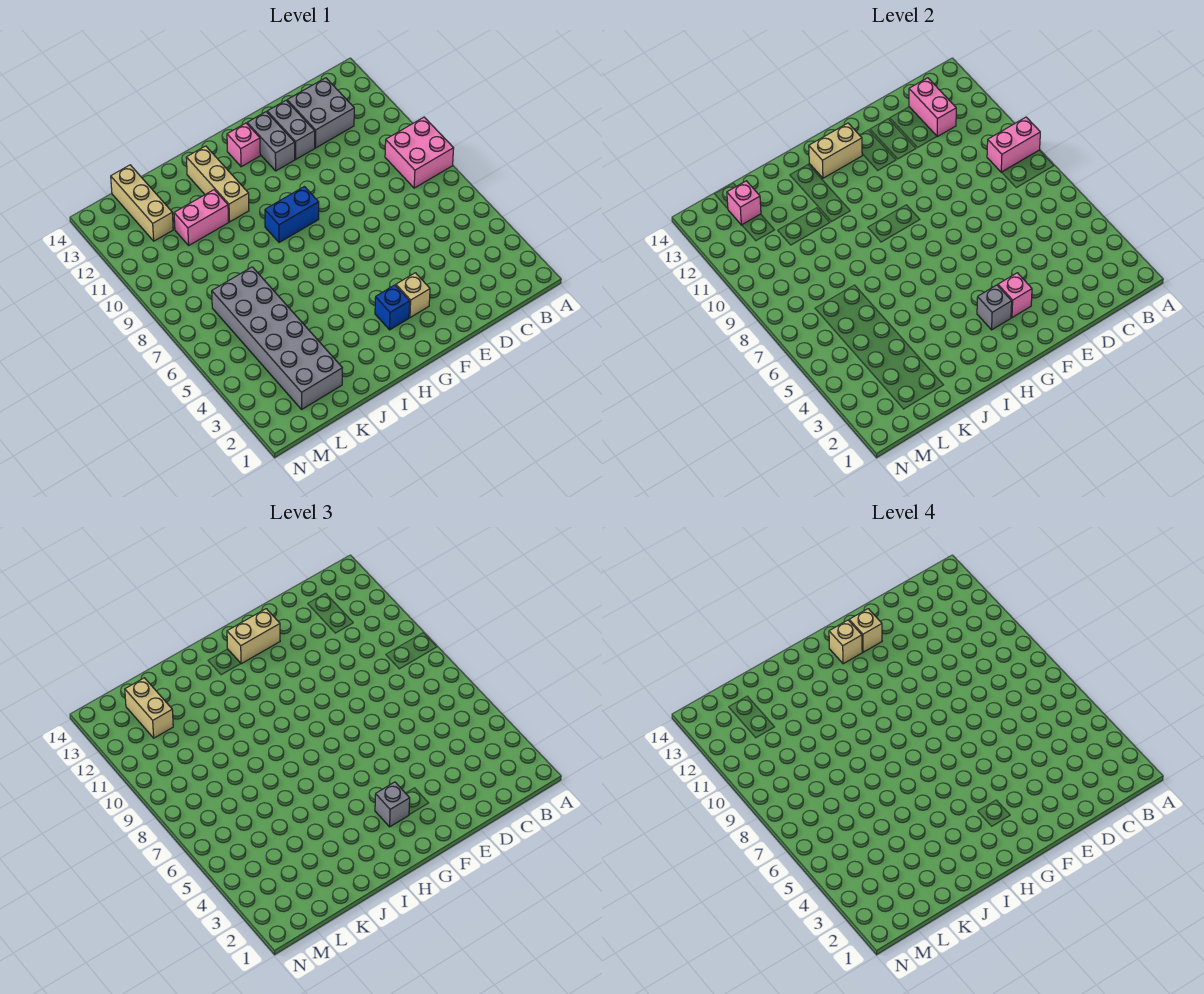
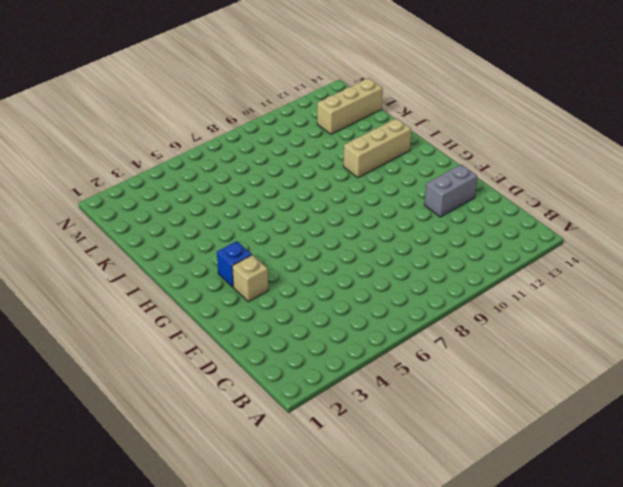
none -> pink 2x2 brick [385,117,454,188]
none -> grey 2x2 brick [287,78,354,148]
none -> grey 1x2 brick [247,112,295,171]

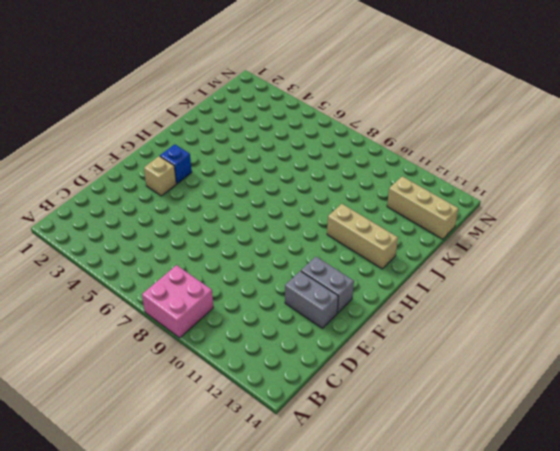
none -> grey 2x2 brick [287,78,354,148]
none -> blue 1x2 brick [265,187,319,243]
none -> pink 1x1 brick [227,123,260,167]

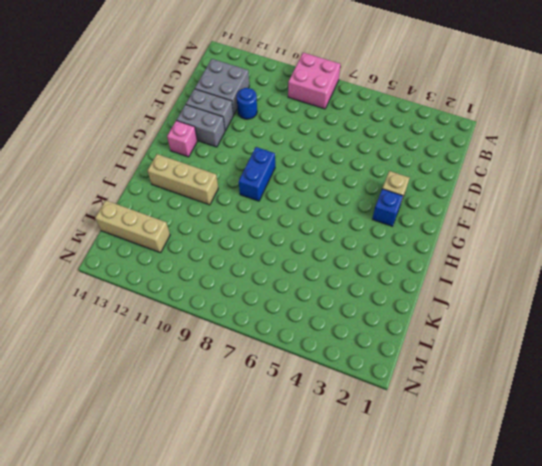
blue 1x1 round brick [236,88,257,119] -> none
none -> pink 1x2 brick [174,190,229,245]
none -> grey 2x6 brick [212,267,342,409]
none -> pink 1x2 brick [987,117,1040,172]

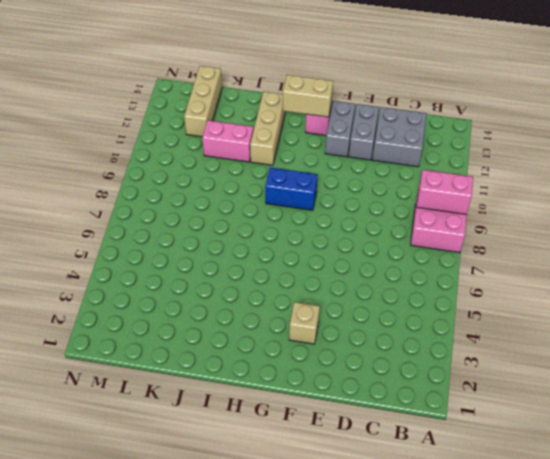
none -> blue 1x1 brick [375,285,410,330]
none -> grey 2x6 brick [212,267,342,409]
none -> pink 1x2 brick [909,78,956,137]

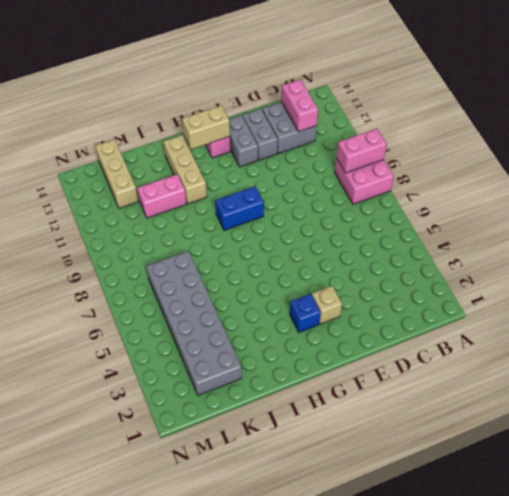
none -> pink 1x1 brick [998,273,1032,318]
none -> grey 1x1 brick [977,285,1012,330]
none -> pink 1x1 brick [727,181,761,225]

